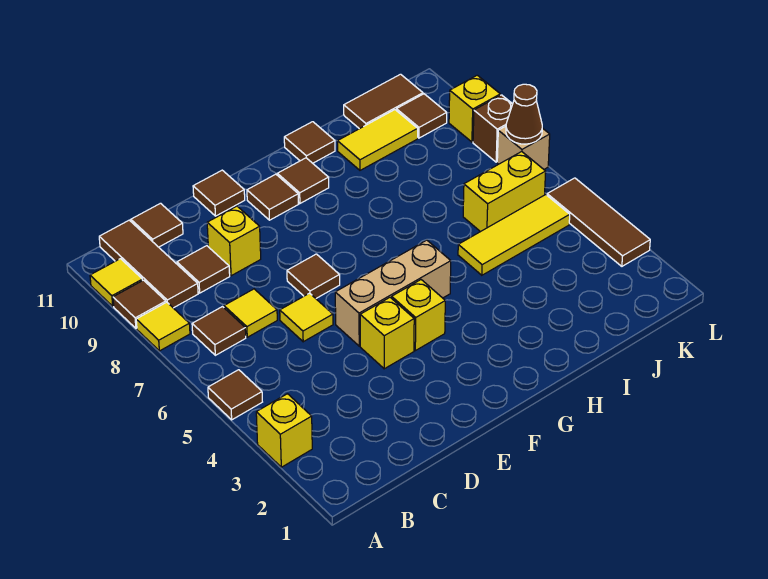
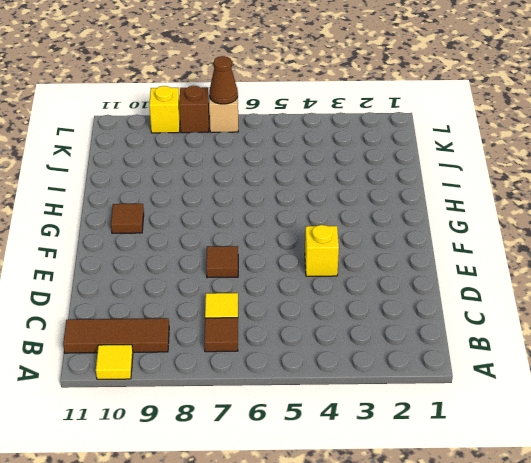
none -> yellow 1x1 brick [256,394,312,467]
none -> brown 1x1 tile [208,370,262,420]
none -> yellow 1x1 tile [136,302,190,351]
none -> brown 1x1 tile [113,280,166,328]

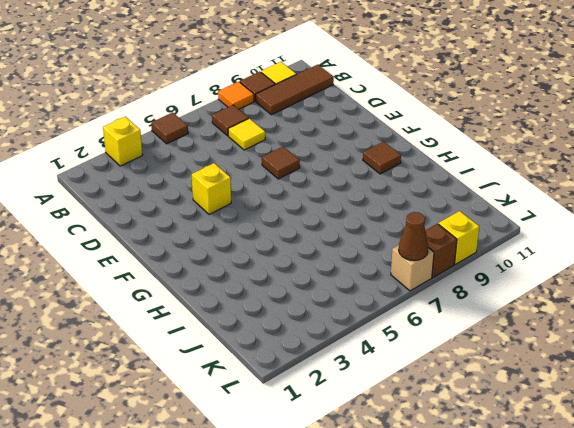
orange 1x1 tile [218,82,254,109] -> yellow 1x1 tile [136,302,190,351]
none -> brown 1x1 tile [177,246,230,293]
none -> brown 1x1 tile [131,203,183,247]
none -> yellow 1x1 tile [280,293,333,342]
none -> yellow 1x1 brick [207,206,261,276]

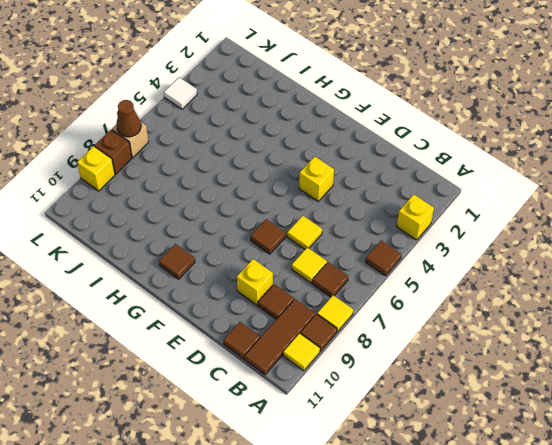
white 1x1 tile [164,77,197,109] -> brown 1x3 tile [547,178,650,266]
none -> tan 1x3 brick [335,240,451,346]
none -> brown 1x1 tile [193,170,245,216]
none -> yellow 1x1 brick [392,280,445,351]
none -> brown 1x1 tile [247,174,298,220]

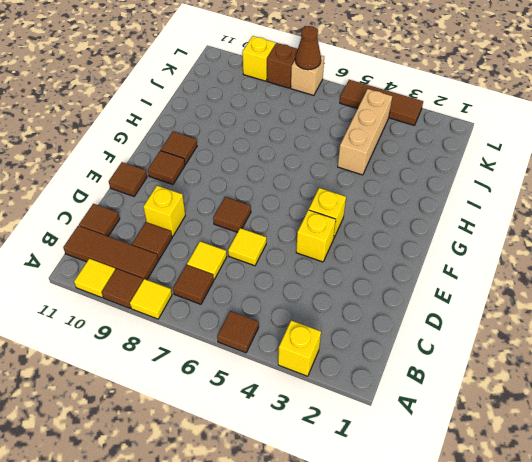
tan 1x3 brick [338,89,392,175] -> tan 1x3 brick moved to [335,240,451,346]
none -> brown 1x1 tile [284,122,335,163]
none -> yellow 1x3 tile [458,195,570,275]
none -> yellow 1x2 tile [337,110,418,170]
none -> yellow 1x2 brick [463,152,546,232]

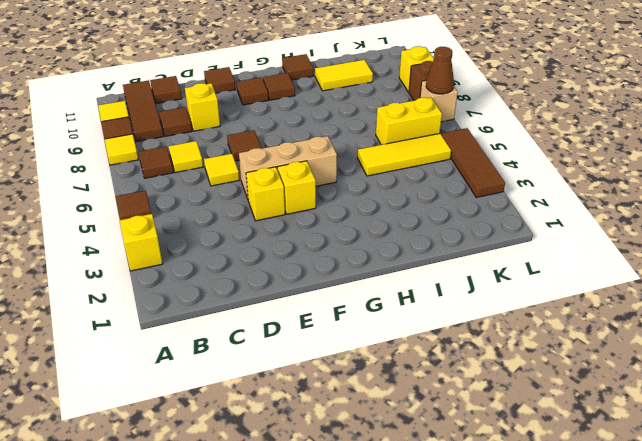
none -> brown 1x2 tile [344,74,423,129]
none -> brown 1x1 tile [396,94,447,138]

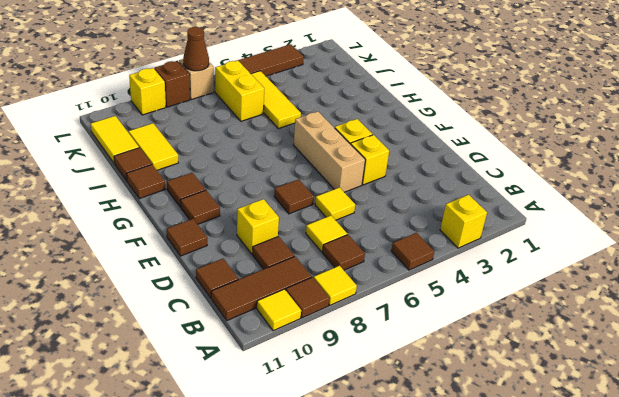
brown 1x1 tile [114,148,152,181] -> brown 1x1 tile moved to [396,94,447,138]
yellow 1x2 tile [91,116,139,163] -> brown 1x2 tile [344,74,423,129]

